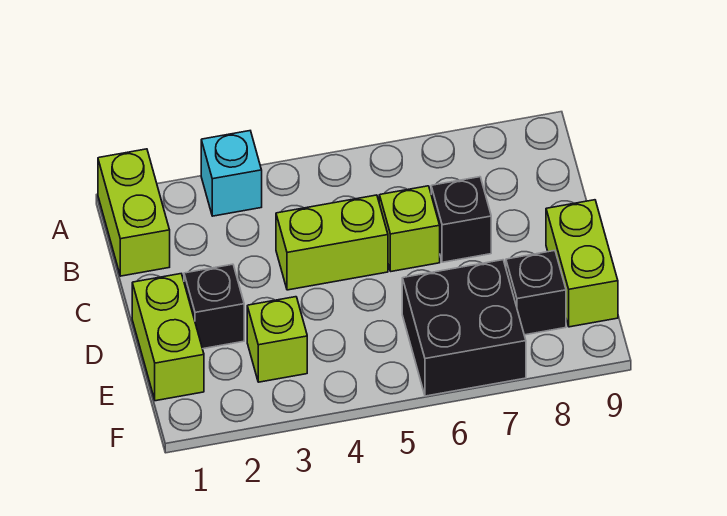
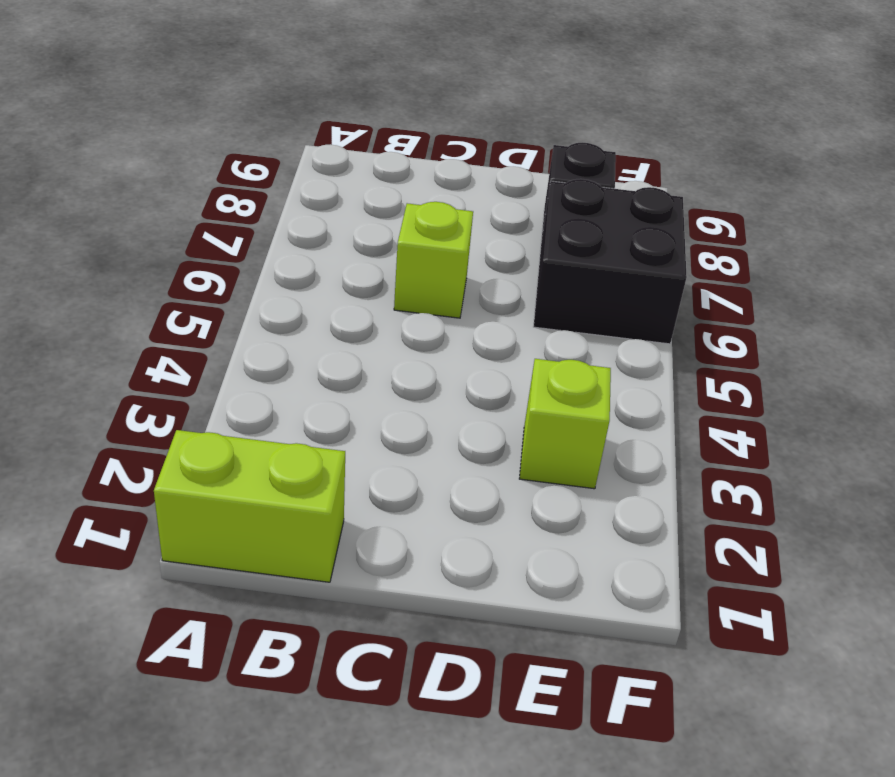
none -> cyan 1x1 brick [201,131,262,216]
none -> lime 1x2 brick [276,195,388,290]

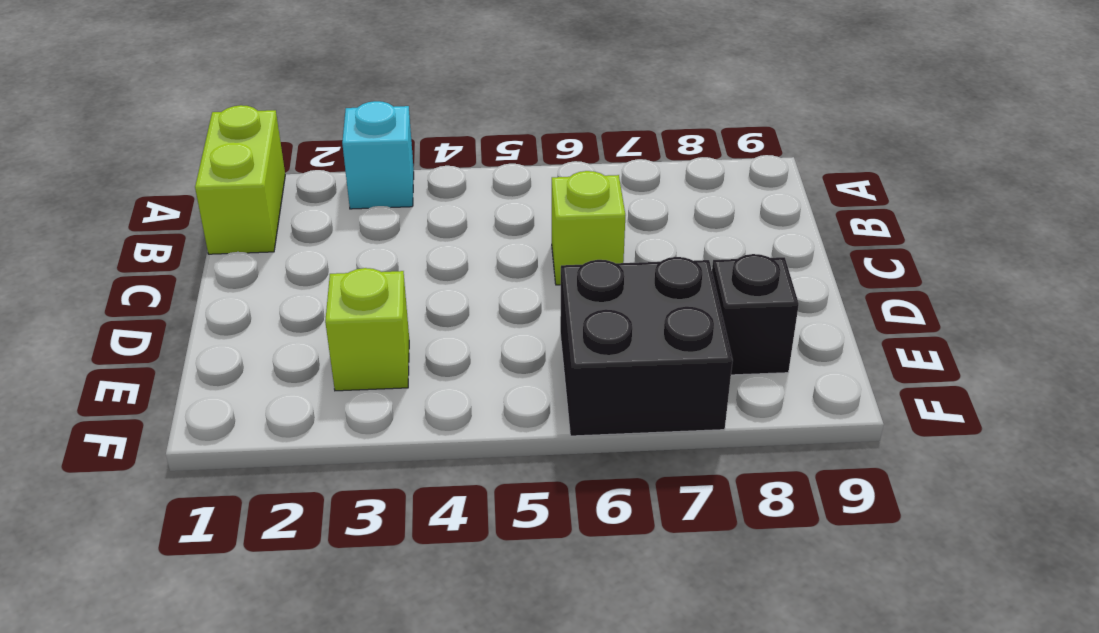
none -> lime 1x2 brick [276,195,388,290]
none -> black 1x1 brick [431,177,491,262]

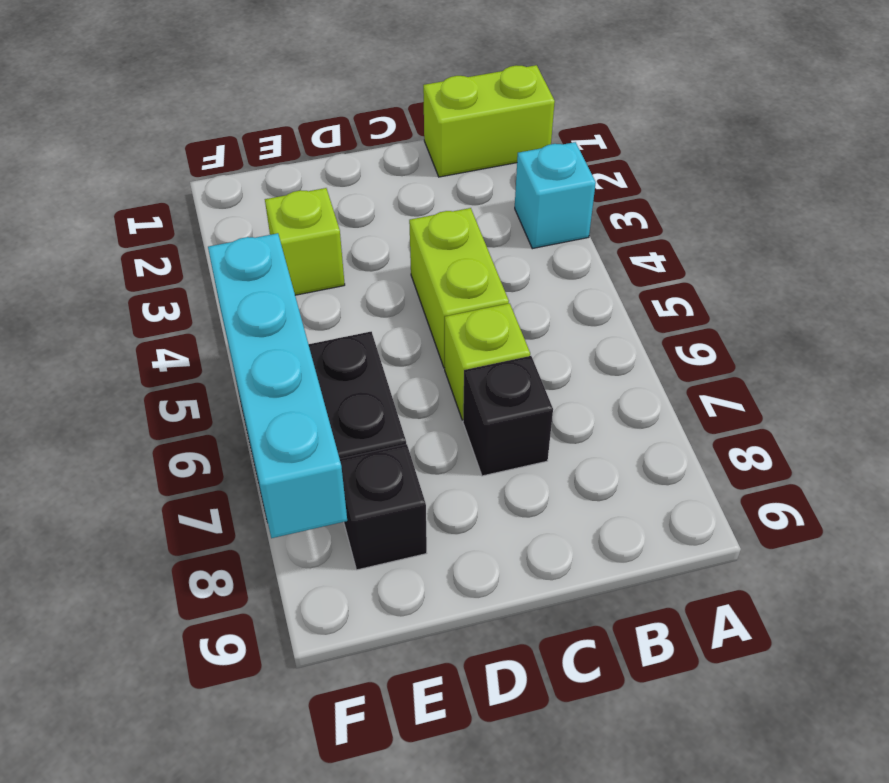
cyan 1x4 brick [208,233,347,538] -> none
none -> lime 1x2 brick [132,274,204,401]
none -> black 1x1 brick [184,264,244,349]

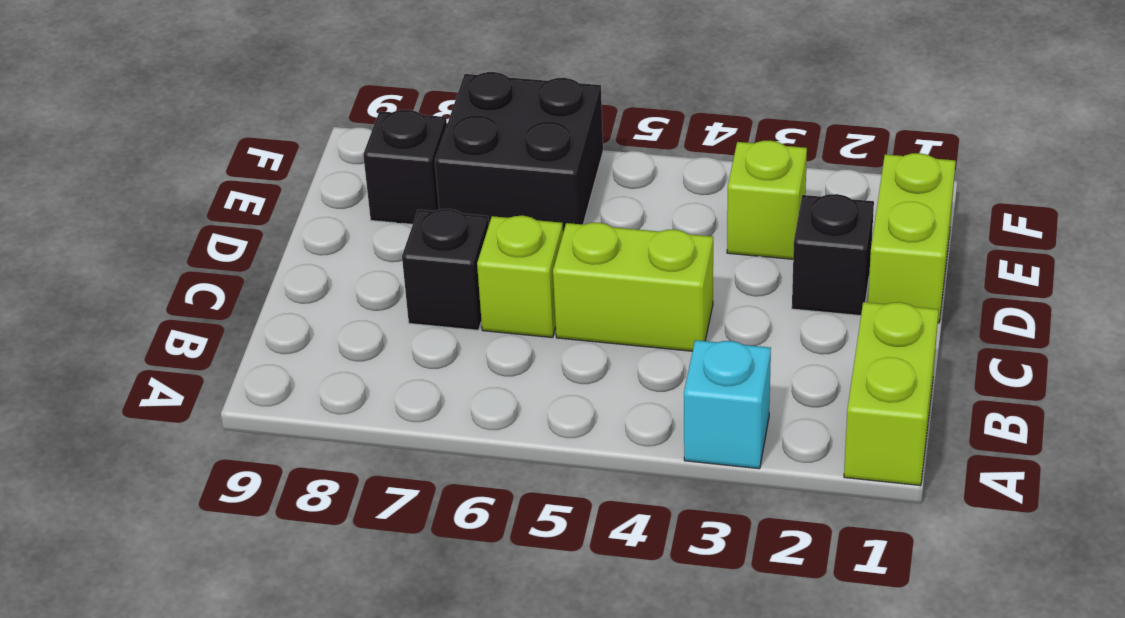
none -> lime 1x2 brick [546,200,618,327]

